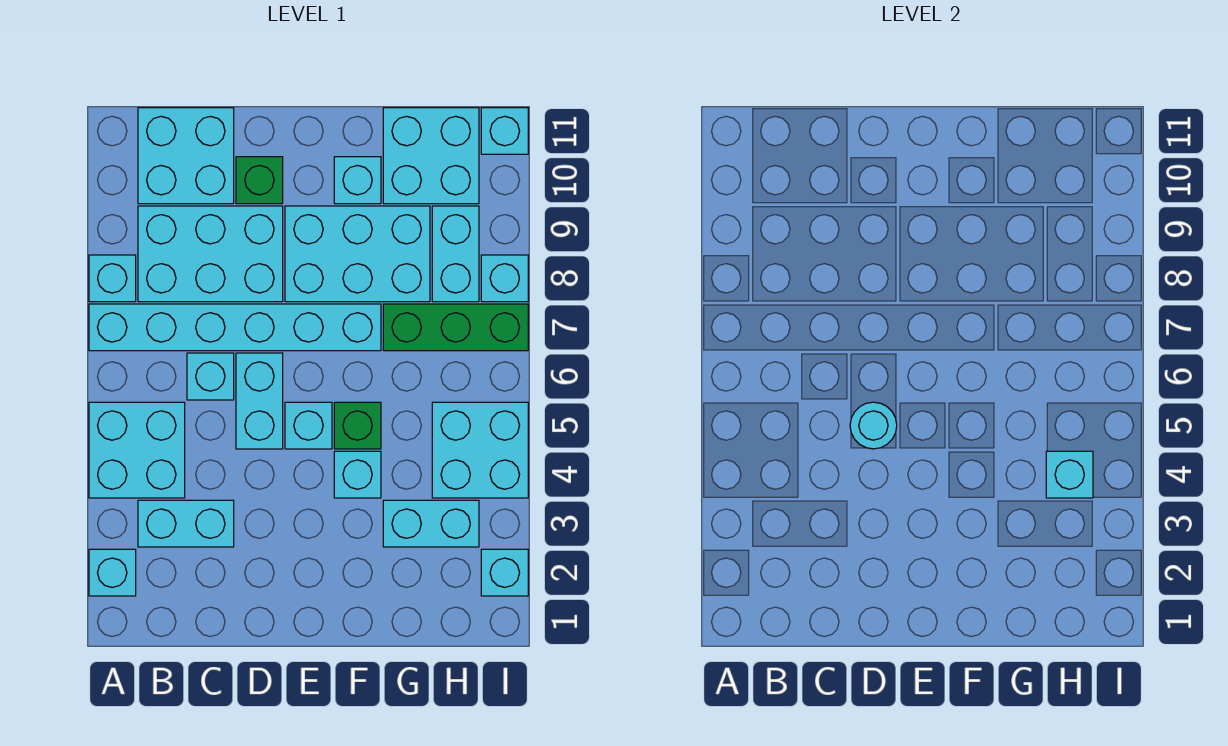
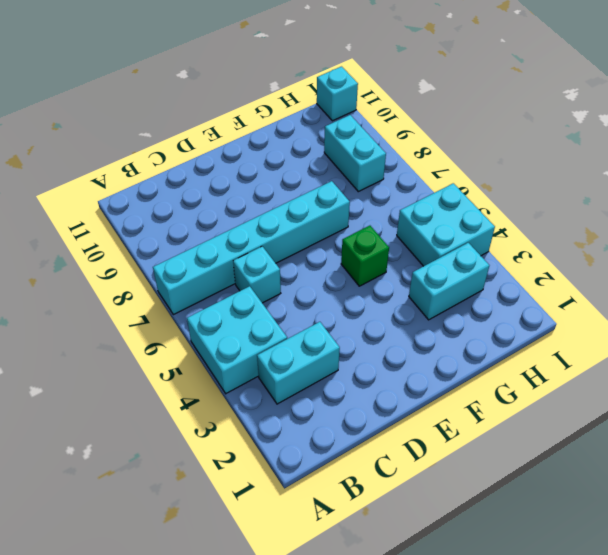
none -> cyan 1x1 brick [89,549,136,596]
none -> cyan 1x1 brick [89,255,136,302]
none -> cyan 2x3 brick [138,206,283,302]

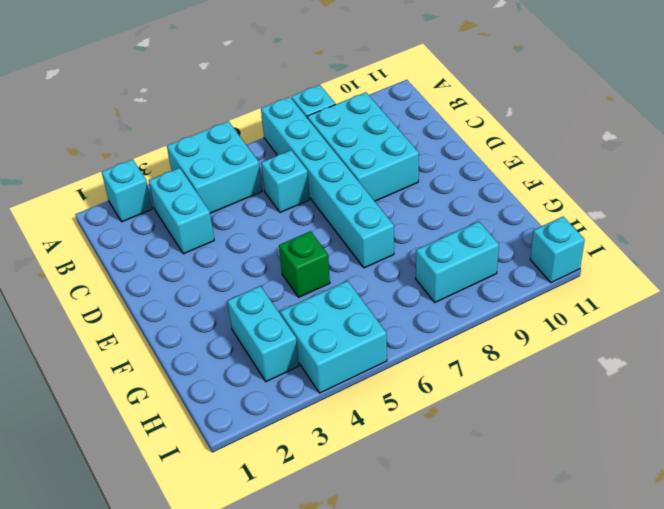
none -> cyan 2x2 brick [138,108,234,204]
none -> cyan 1x2 brick [236,353,283,449]
none -> green 1x1 brick [236,157,283,204]

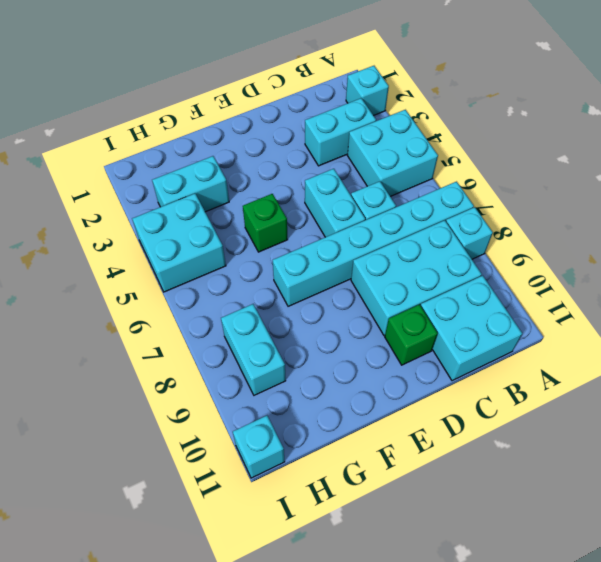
none -> cyan 1x1 brick [285,402,332,449]
none -> cyan 2x3 brick [285,206,430,302]
none -> cyan 1x1 brick [334,451,381,498]

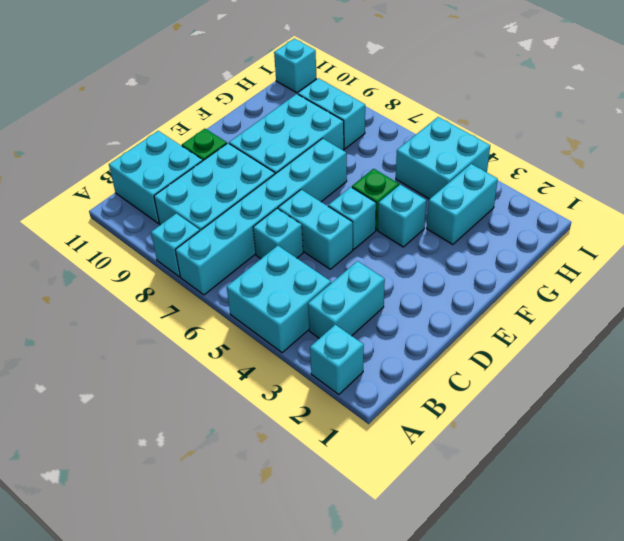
none -> cyan 1x1 brick [334,157,381,204]
none -> green 1x3 brick [383,304,528,351]
none -> cyan 2x2 brick [383,108,479,204]

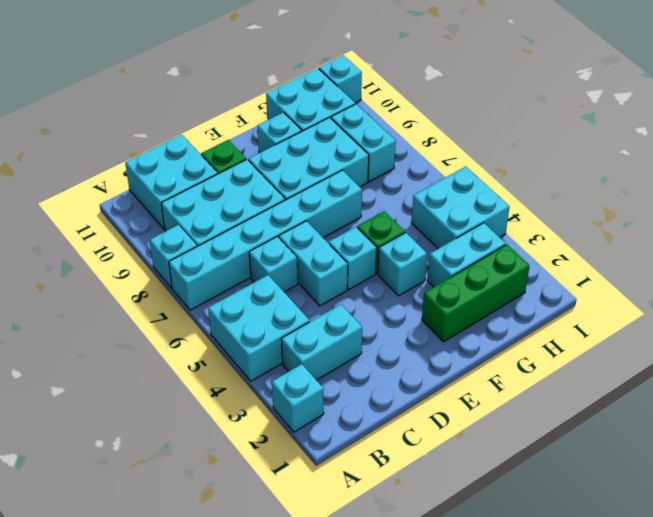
green 1x3 brick [422,245,529,342] -> green 1x3 brick moved to [383,304,528,351]
none -> cyan 1x1 brick [481,549,528,596]
none -> cyan 1x1 brick [481,255,528,302]
none -> cyan 1x1 round brick [850,402,897,449]

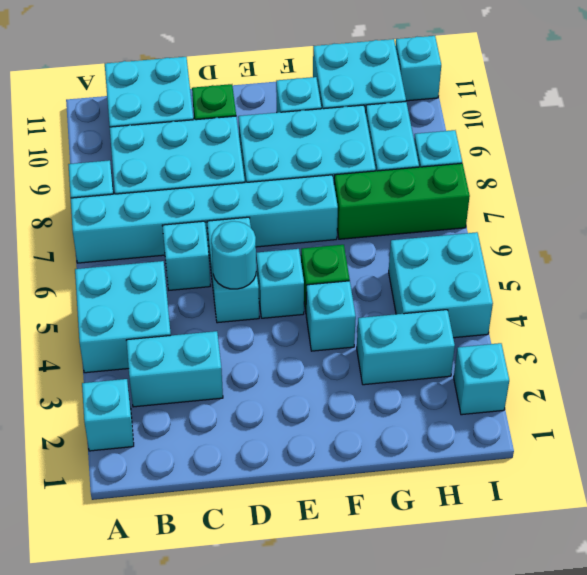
none -> cyan 1x1 brick [1046,451,1093,498]

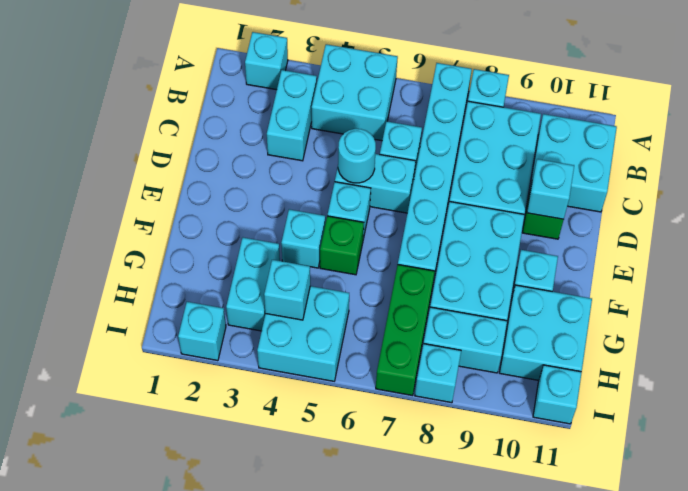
cyan 1x1 brick [527,159,574,219] -> none

